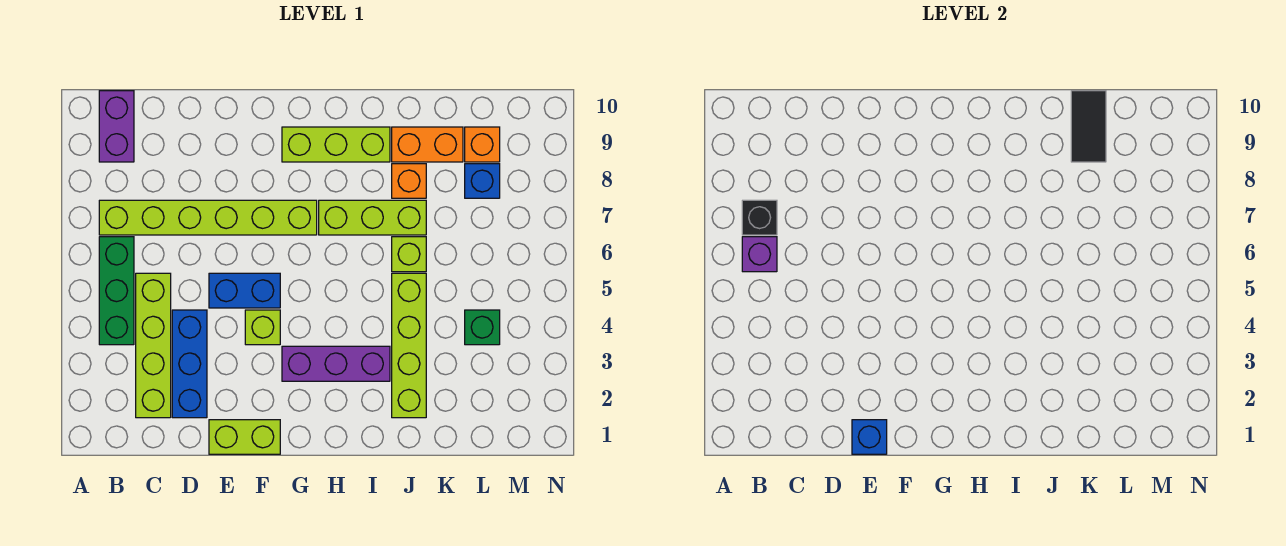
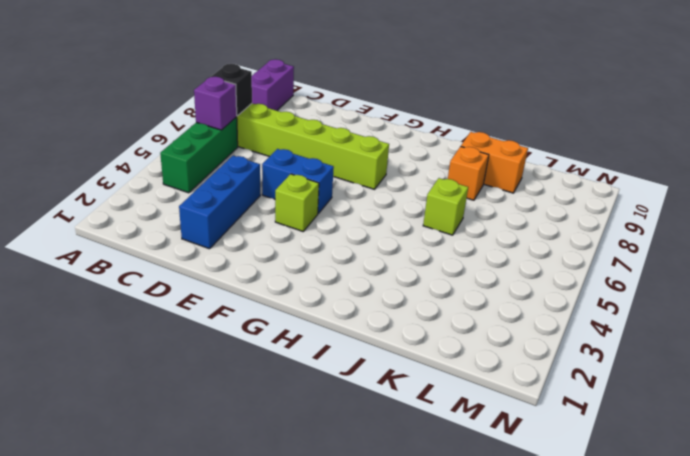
none -> lime 1x4 brick [136,273,171,418]
none -> lime 1x2 brick [209,420,280,454]
none -> purple 1x3 brick [282,346,390,381]

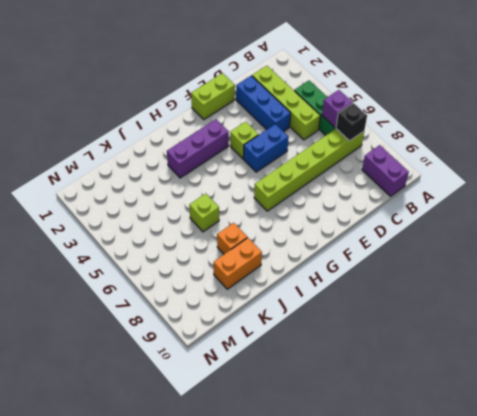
none -> lime 1x3 brick [282,127,390,162]
none -> lime 1x3 brick [319,200,426,235]
none -> lime 1x4 brick [392,273,426,418]

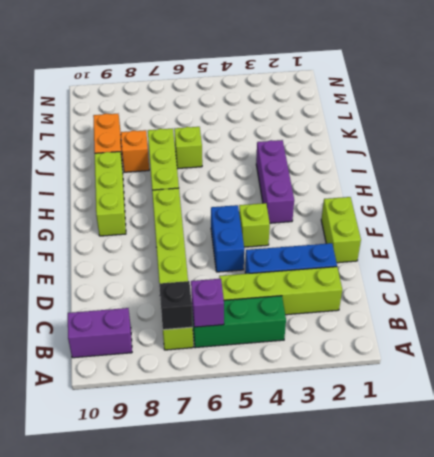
none -> lime 1x4 brick [392,273,426,418]
none -> green 1x1 brick [465,310,500,345]
none -> blue 1x1 brick [465,164,500,198]

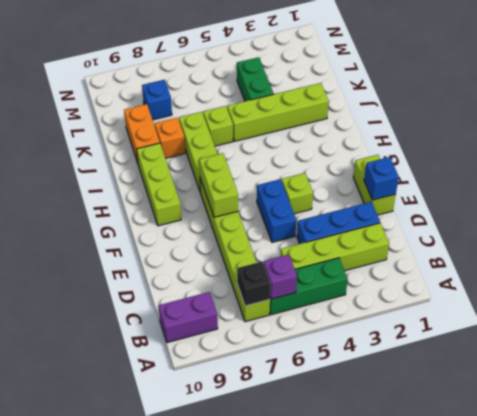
lime 1x2 brick [199,153,238,217] -> none
green 1x2 brick [237,57,273,101] -> green 1x1 brick [465,310,500,345]
none -> purple 1x3 brick [282,346,390,381]
none -> orange 1x1 brick [465,127,500,162]
none -> black 1x2 tile [1071,91,1106,162]

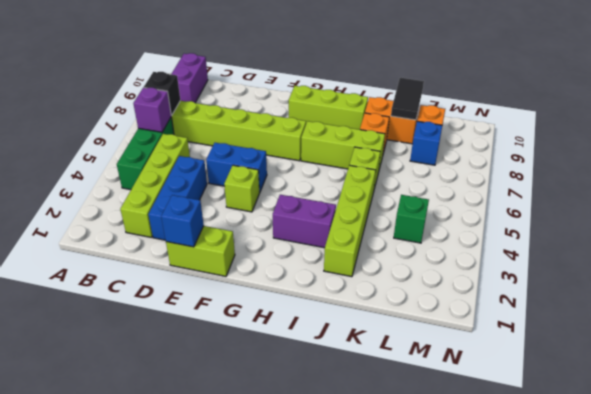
purple 1x2 brick [273,195,336,248] -> purple 1x3 brick [282,346,390,381]

